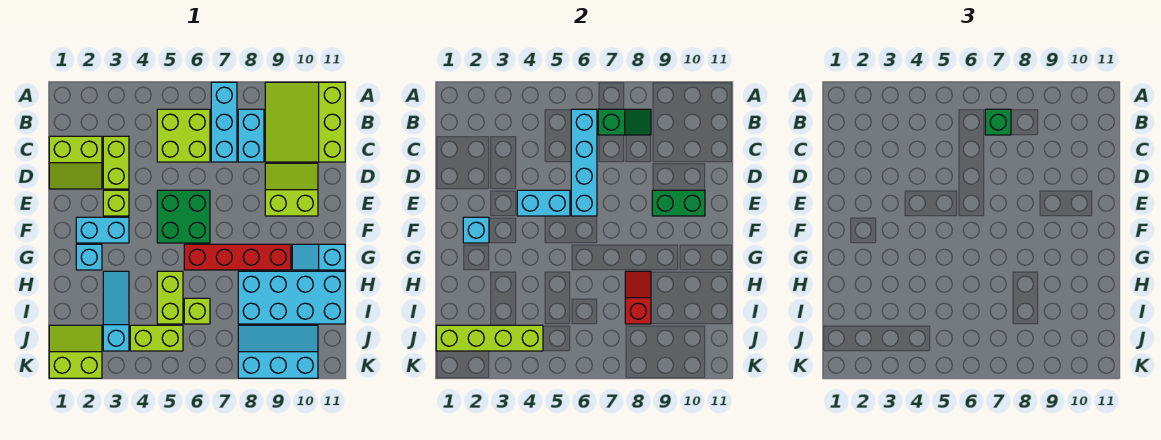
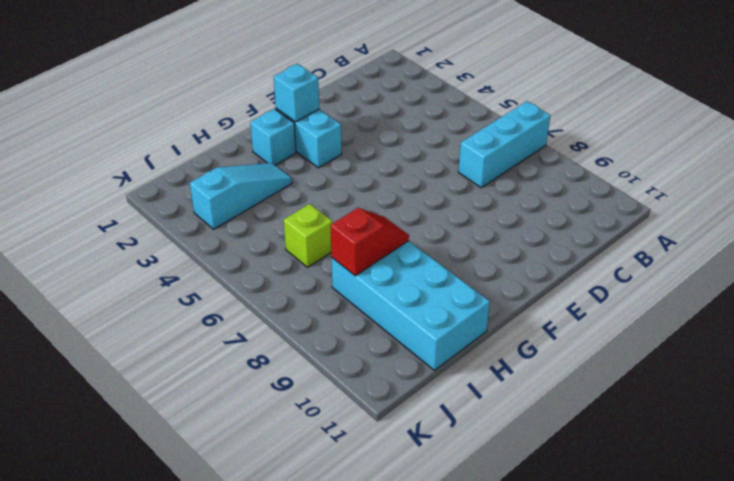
none -> lime 3x3 slope [265,82,345,162]
none -> lime 2x2 brick [157,109,210,162]
none -> cyan 1x2 brick [238,109,264,162]

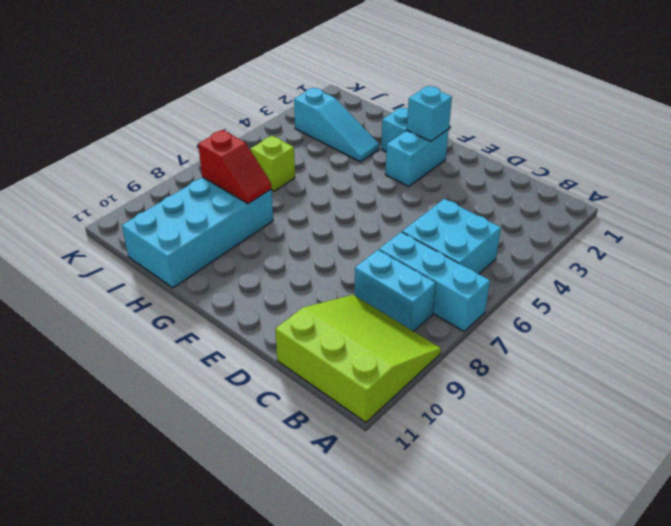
cyan 2x2 brick [402,199,501,274] -> lime 2x2 brick [157,109,210,162]
none -> lime 2x2 slope [49,136,102,189]
none -> lime 1x2 brick [103,136,129,189]
none -> lime 2x2 slope [265,163,318,216]

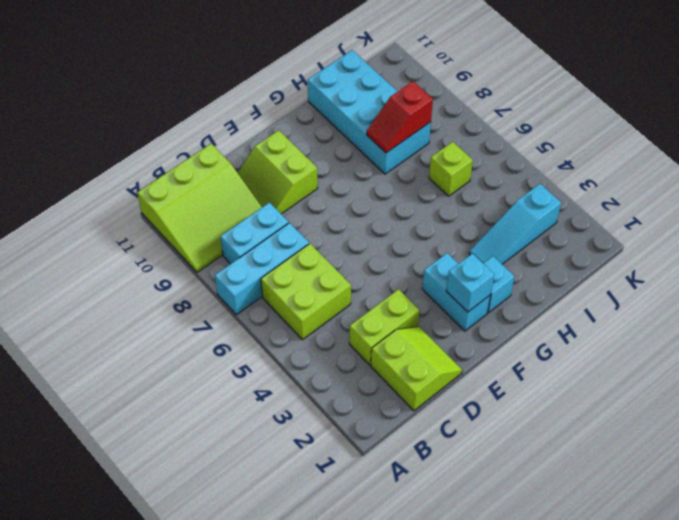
none -> lime 1x1 brick [103,190,129,216]
none -> green 2x2 brick [157,190,210,243]
none -> red 1x4 brick [184,244,291,270]

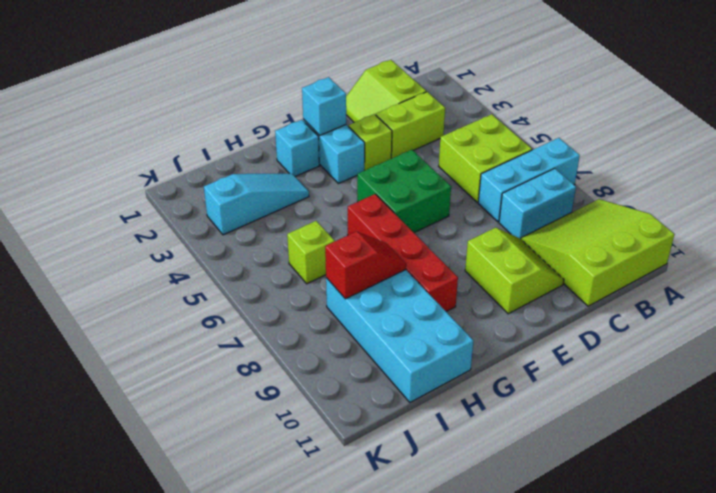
none -> cyan 1x2 slope [292,244,345,270]
none -> lime 1x2 brick [157,271,183,324]
none -> lime 2x2 slope [49,325,102,378]

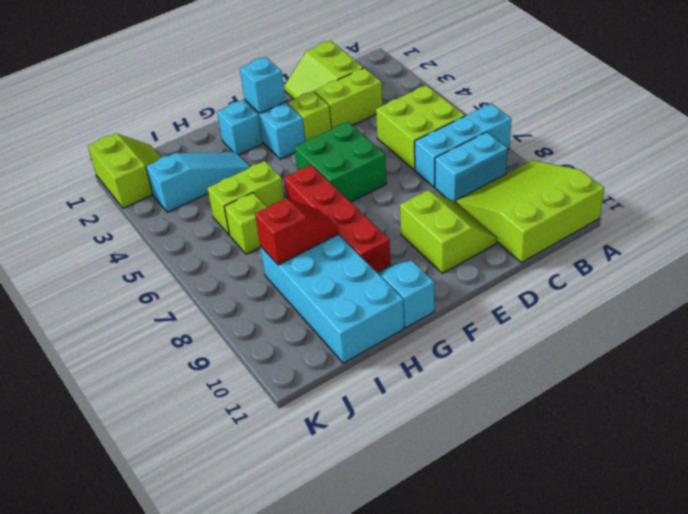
none -> lime 1x2 brick [130,325,183,351]
none -> cyan 2x3 slope [238,325,318,378]
none -> cyan 1x4 brick [571,109,597,216]

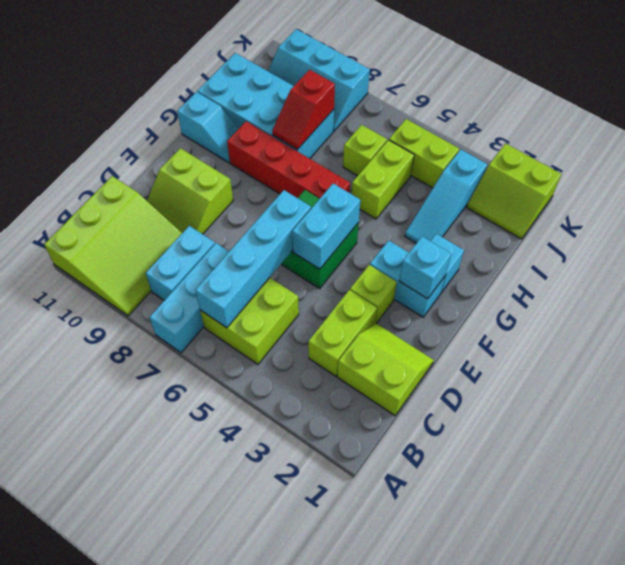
cyan 1x2 brick [292,184,361,269] -> cyan 1x2 brick turned to [517,190,570,216]
none -> green 1x2 slope [598,109,651,135]
none -> green 1x2 brick [652,190,705,216]
none -> lime 1x4 brick [436,325,543,351]

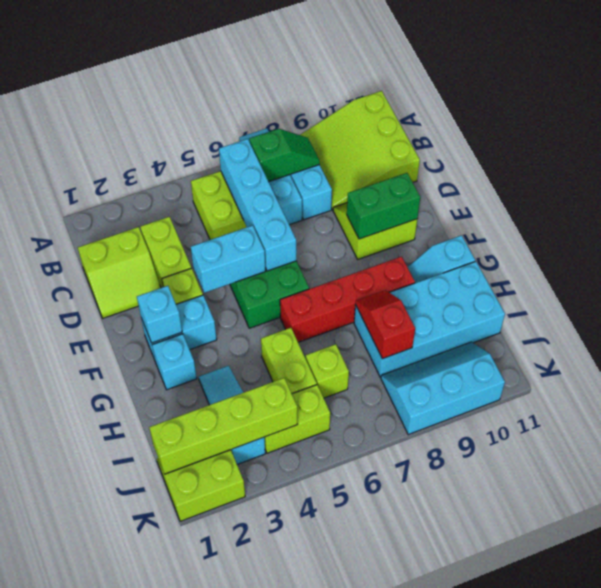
none -> green 1x1 brick [985,109,1011,135]

